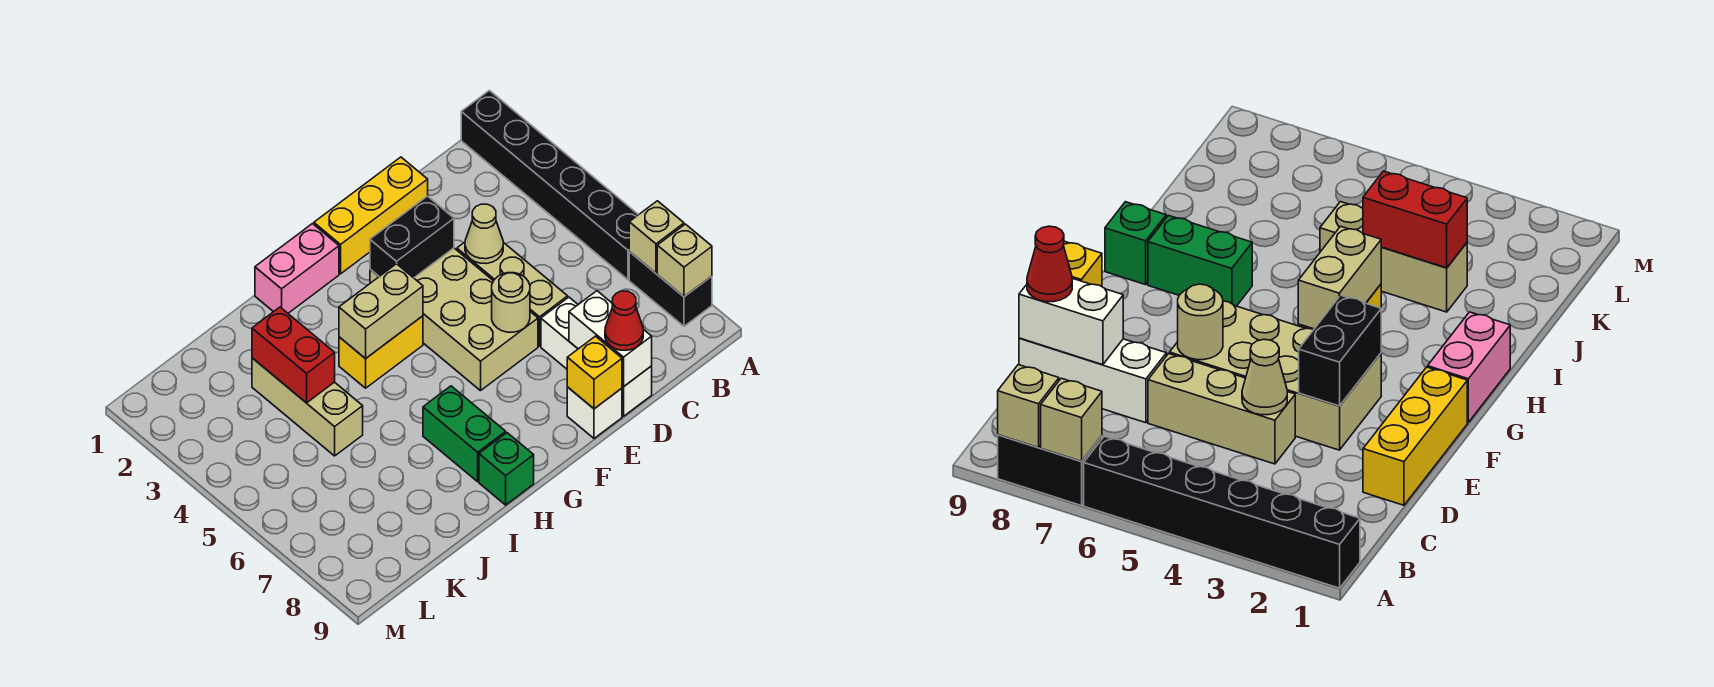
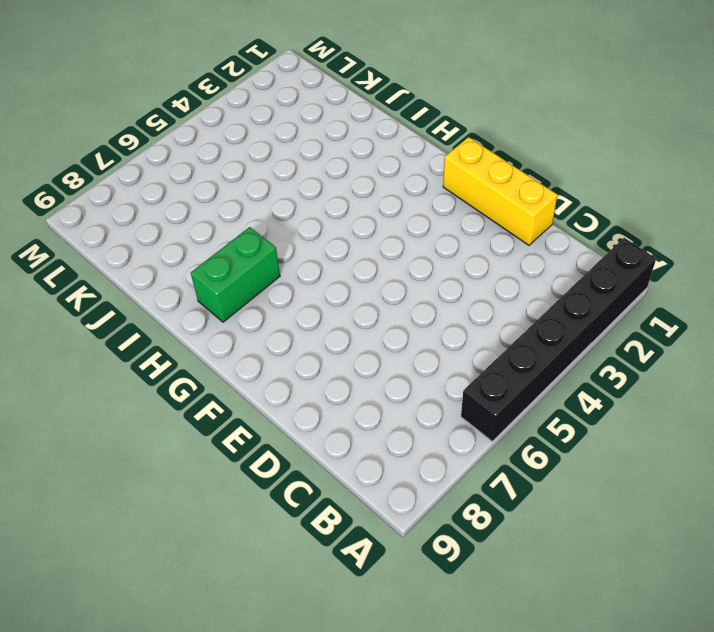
none -> black 1x2 brick [629,252,712,326]
none -> tan 1x3 brick [457,242,568,346]
none -> white 1x3 brick [541,297,652,416]

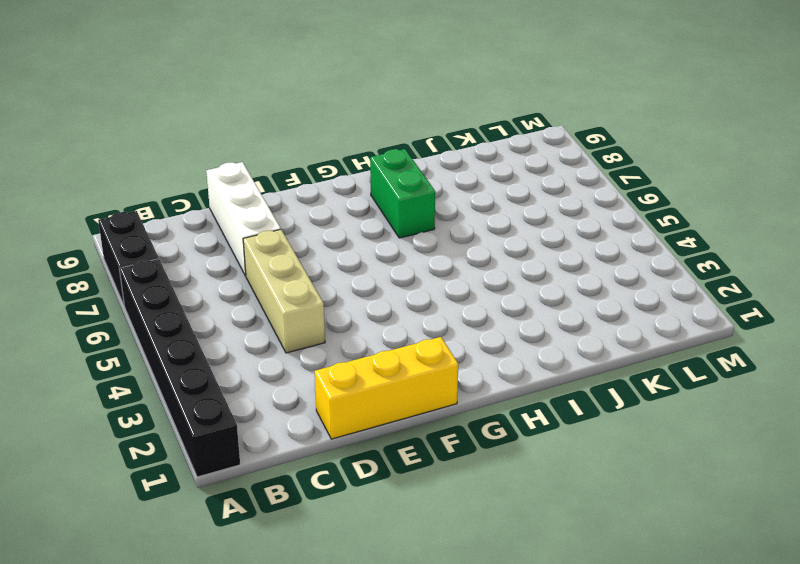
none -> tan 2x4 brick [370,248,538,391]
none -> white 1x1 brick [567,387,622,438]
none -> pink 1x2 brick [255,224,339,313]

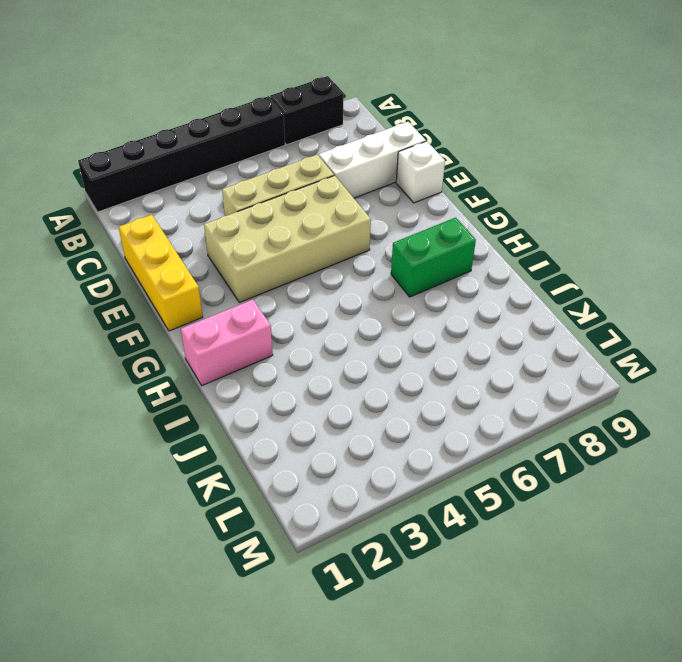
pink 1x2 brick [181,300,273,386] -> pink 1x2 brick turned to [255,224,339,313]
none -> yellow 1x2 brick [339,316,423,388]
none -> green 1x1 brick [479,433,534,505]
none -> tan 1x3 brick [252,358,363,456]

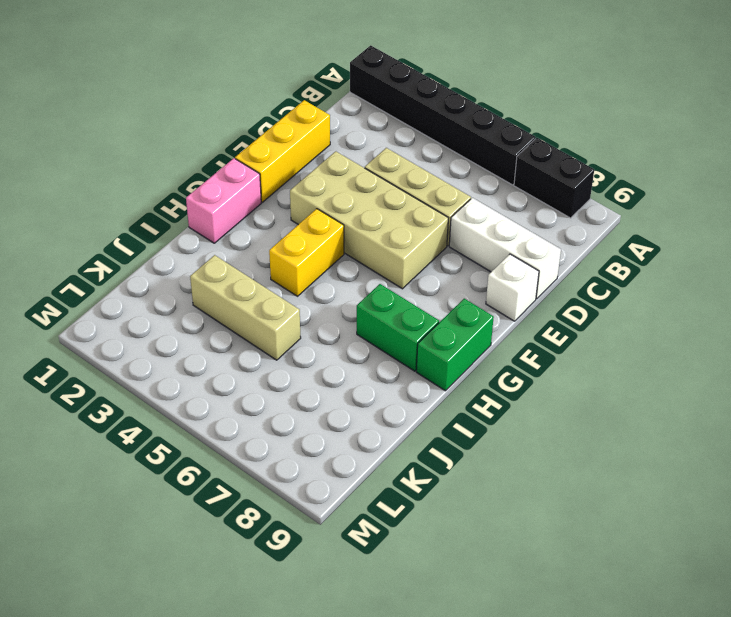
green 1x2 brick [416,299,494,391] -> green 1x1 brick [479,433,534,505]
none -> tan 1x1 brick [629,201,684,273]
none -> tan 1x1 brick [657,224,712,297]
none -> tan 1x1 cone [465,204,503,264]

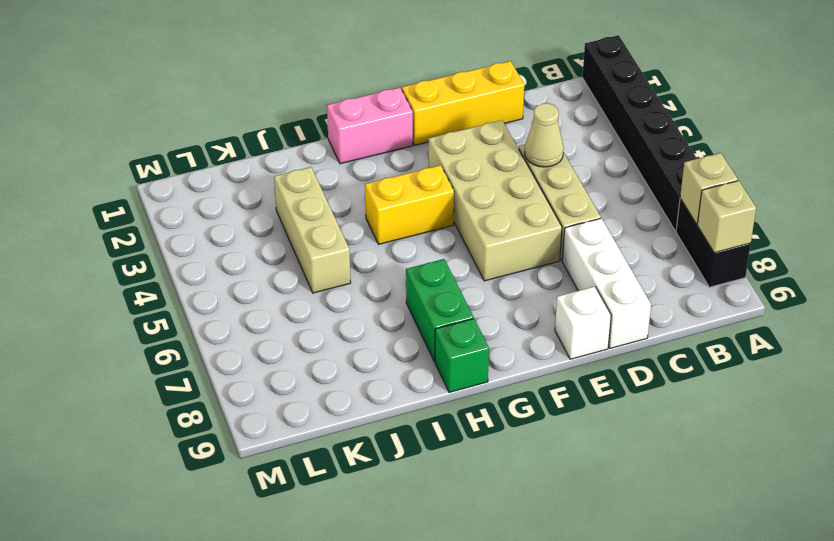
none -> white 1x2 brick [569,291,652,387]
none -> black 1x2 brick [370,196,454,278]
none -> tan 1x1 round brick [492,273,530,332]

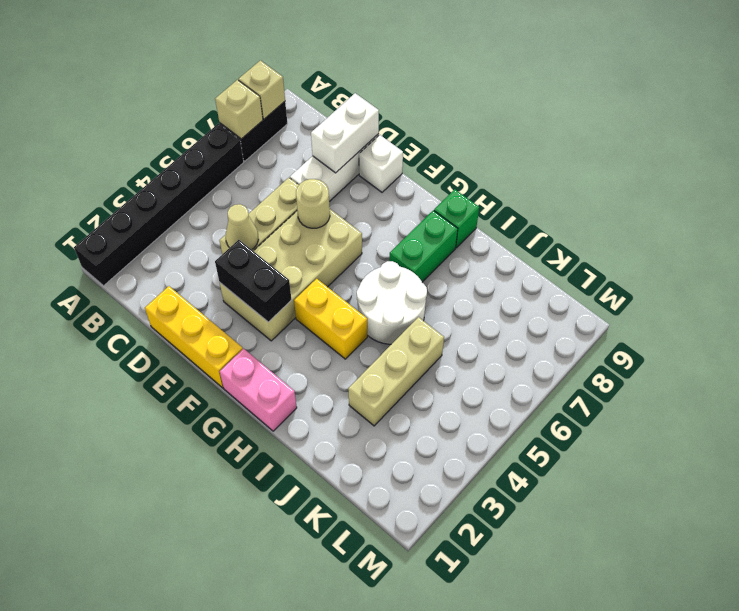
white 2x2 round brick [357,261,427,344] -> none
none -> yellow 1x1 brick [567,336,622,409]
none -> tan 1x2 brick [339,264,423,359]
none -> red 1x2 brick [252,307,335,403]

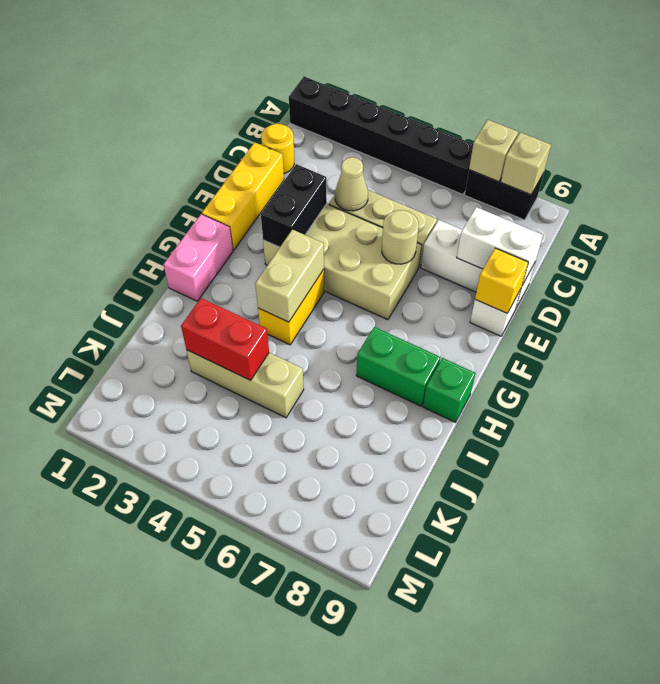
yellow 1x1 round brick [261,124,294,173] -> none
none -> red 1x1 cone [605,291,643,350]

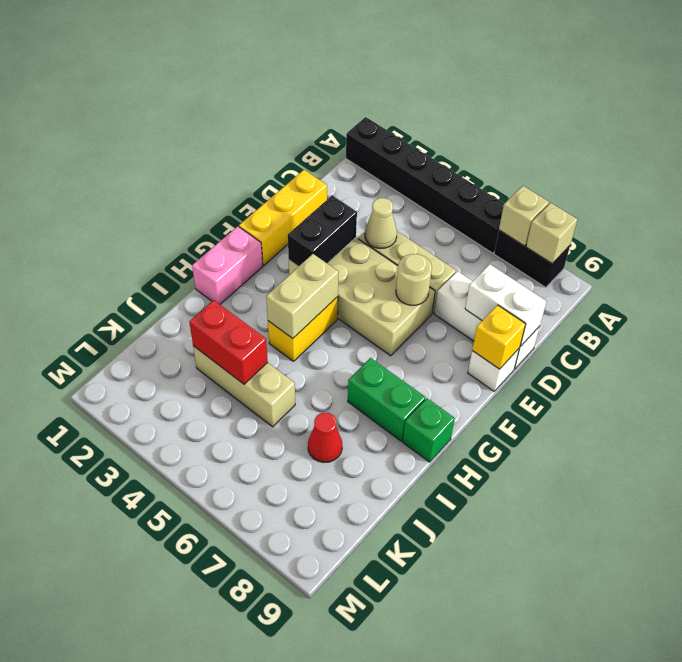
red 1x1 cone [308,413,342,462] -> red 1x1 cone moved to [605,291,643,350]

